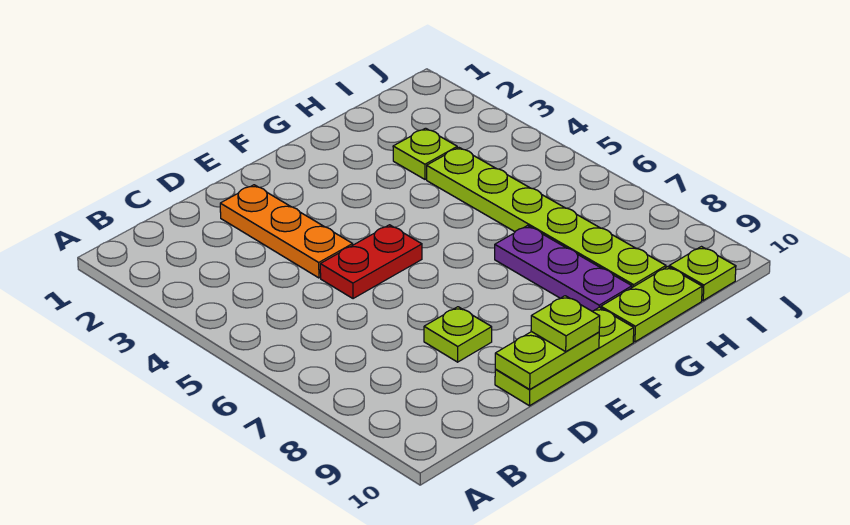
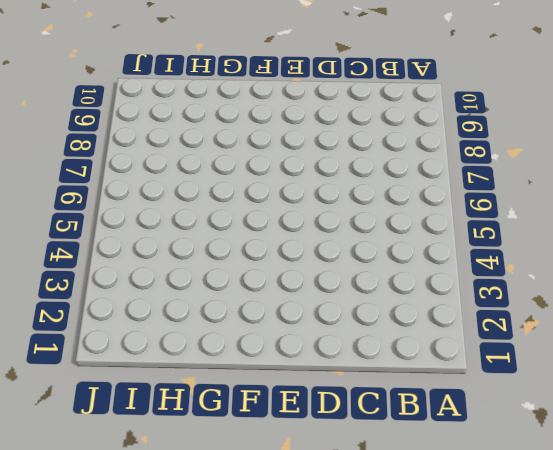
none -> orange 1x3 plate [220,185,353,278]
none -> red 1x2 plate [320,225,422,299]

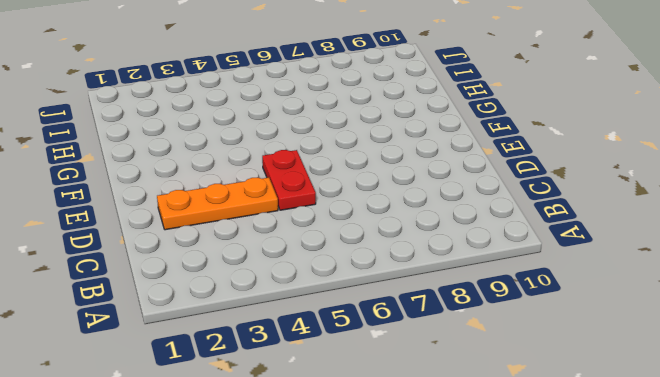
none -> lime 1x1 plate [424,307,492,362]
none -> lime 1x3 plate [495,307,634,406]

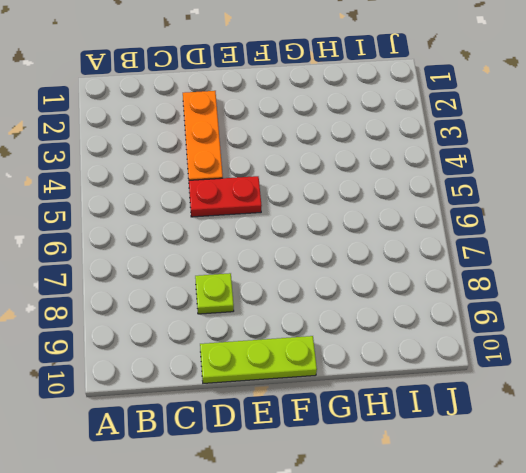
none -> purple 1x3 plate [495,226,632,311]
none -> lime 1x2 plate [601,267,702,342]

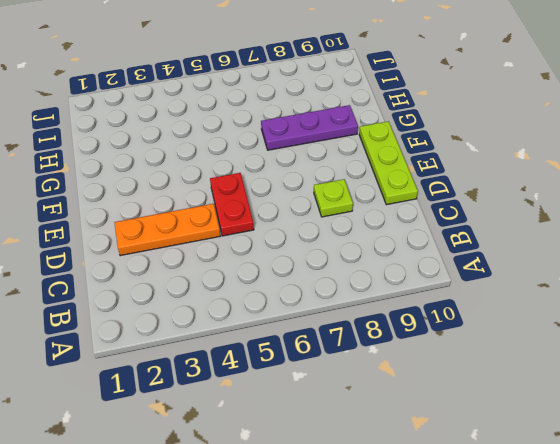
none -> lime 1x2 plate [601,267,702,342]
none -> lime 1x1 plate [393,128,457,179]

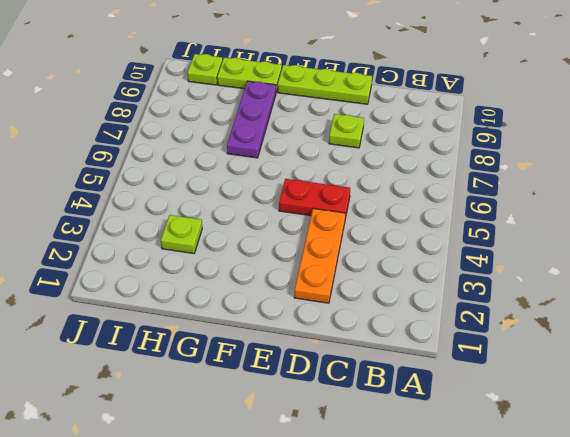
none -> lime 1x6 plate [427,148,666,287]
none -> lime 1x2 plate [495,332,599,390]

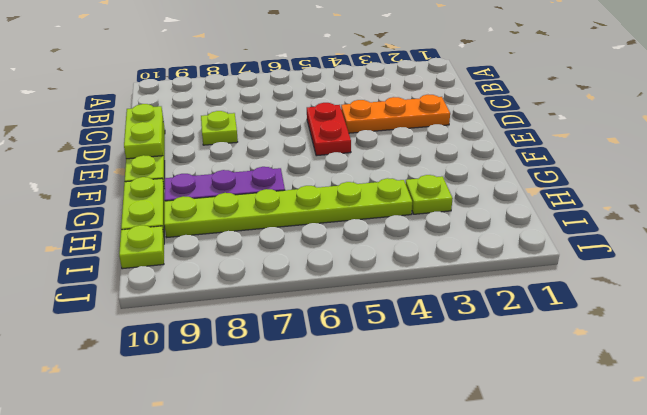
none -> lime 1x1 plate [531,296,600,352]

